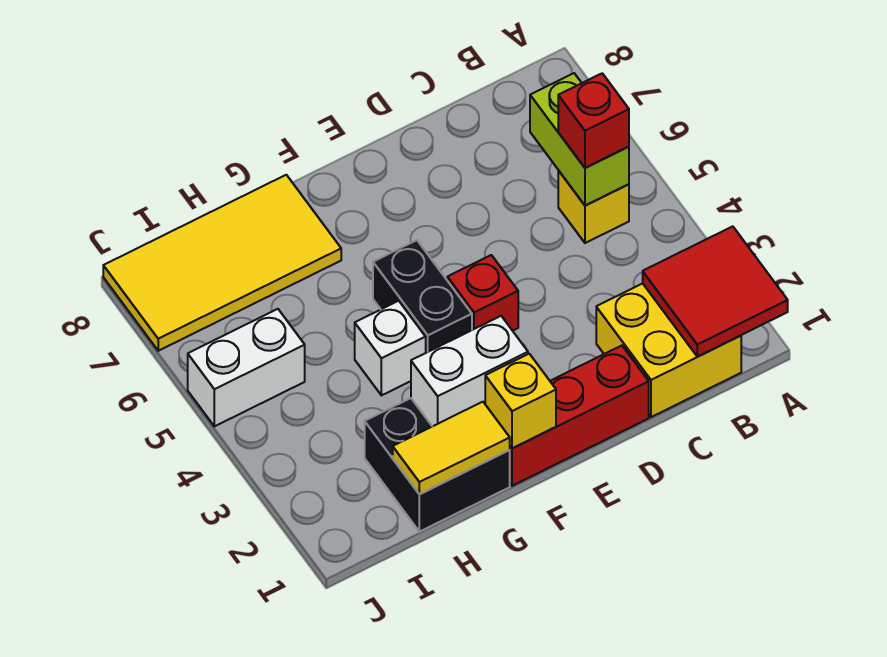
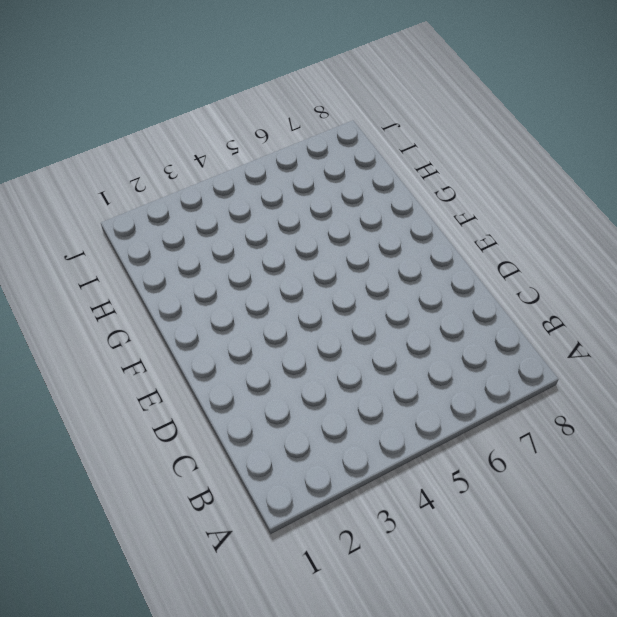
none -> yellow 2x2 brick [596,283,741,417]
none -> yellow 1x1 brick [558,171,629,243]
none -> red 1x3 brick [510,346,649,486]

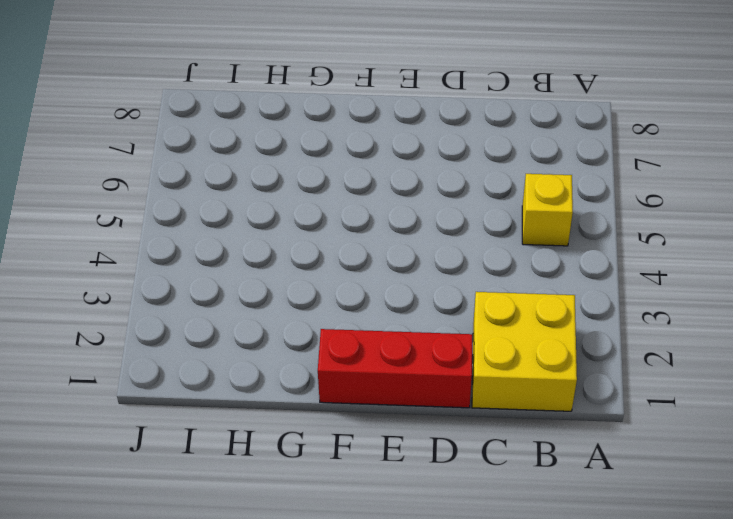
none -> red 1x1 brick [447,255,518,331]
none -> black 1x2 brick [373,240,472,353]
none -> black 2x2 brick [365,398,510,532]

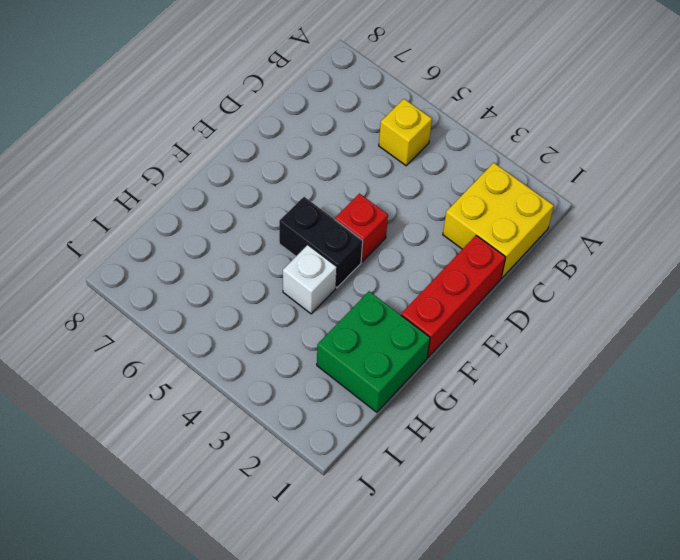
green 2x2 brick [317,291,430,412] -> black 2x2 brick [365,398,510,532]
none -> yellow 2x4 tile [103,175,341,351]
none -> white 1x2 brick [188,309,305,426]
none -> red 2x2 tile [643,226,788,357]

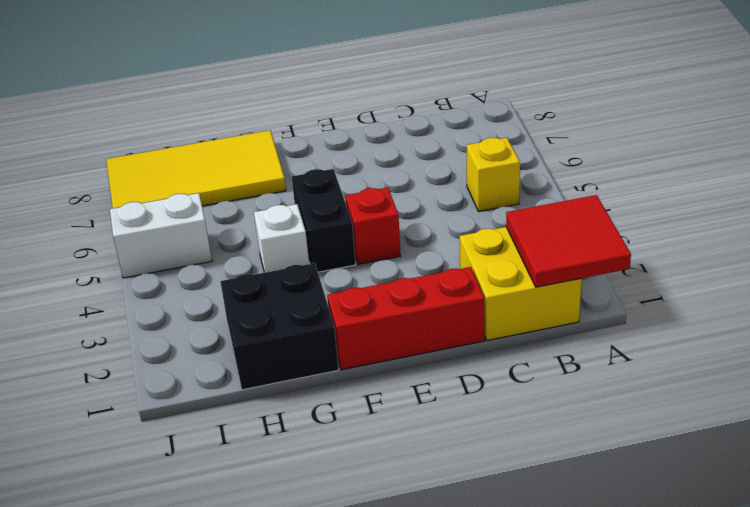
none -> lime 1x2 brick [530,73,629,205]
none -> yellow 1x1 brick [485,354,556,448]
none -> white 1x2 brick [411,316,528,426]

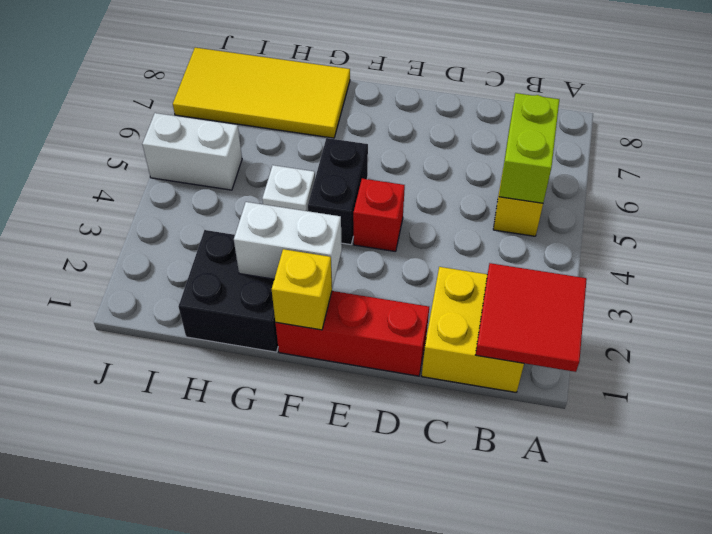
none -> yellow 1x2 tile [393,402,510,494]
none -> red 1x1 brick [558,73,629,168]

